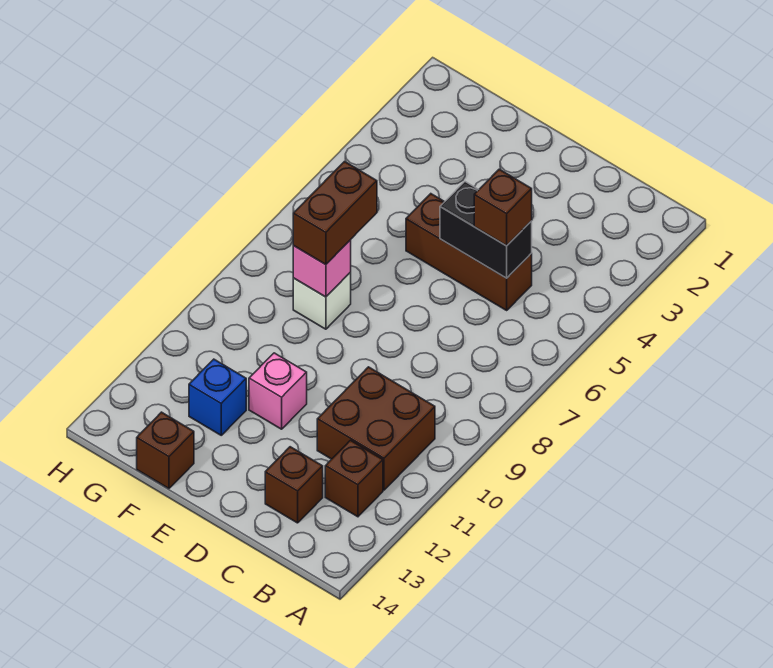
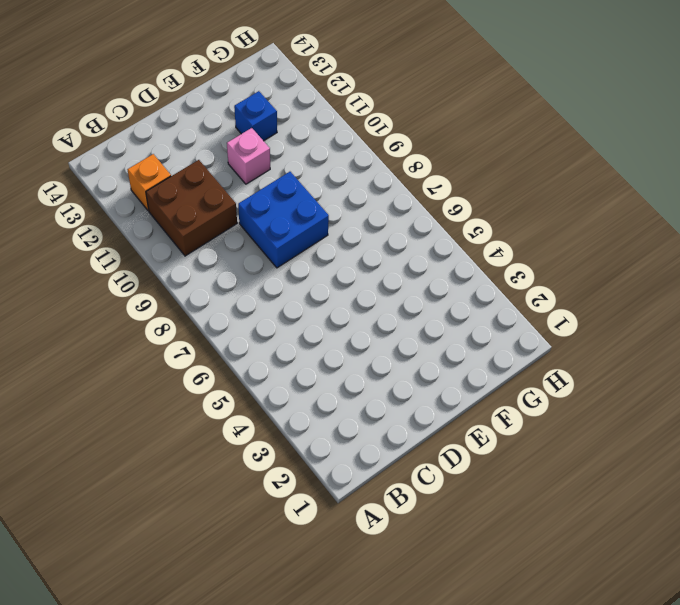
orange 1x1 brick [128,154,171,211] -> brown 1x1 brick [325,440,383,517]
blue 2x2 brick [238,172,329,268] -> none
none -> brown 1x3 brick [406,194,532,310]
none -> brown 1x1 brick [265,447,323,523]
none -> white 1x1 brick [293,272,351,329]

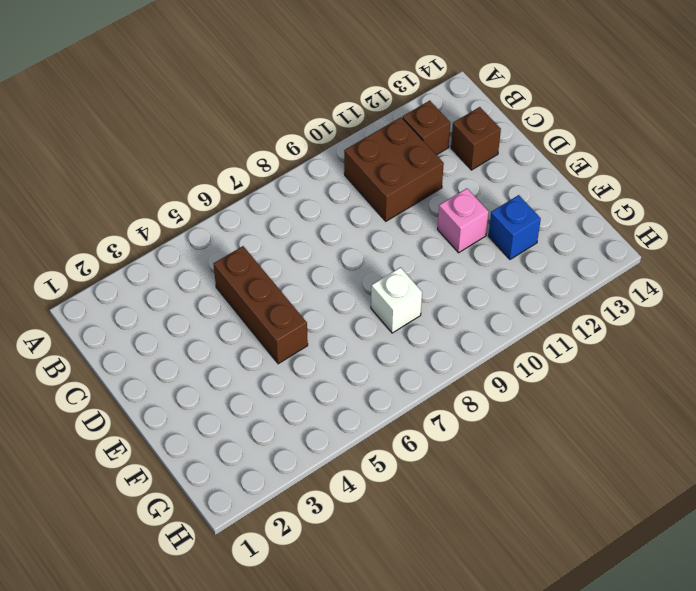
none -> brown 1x1 brick [137,412,194,489]
none -> black 1x2 brick [440,182,532,278]
none -> pink 1x1 brick [293,240,351,297]

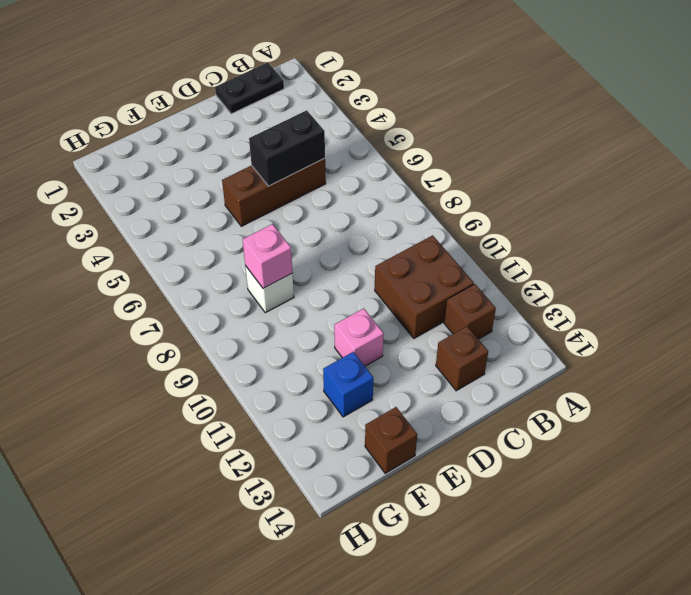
black 1x2 plate [215,62,284,114] -> none
none -> brown 1x1 brick [474,169,532,246]
none -> brown 1x2 brick [293,162,377,265]

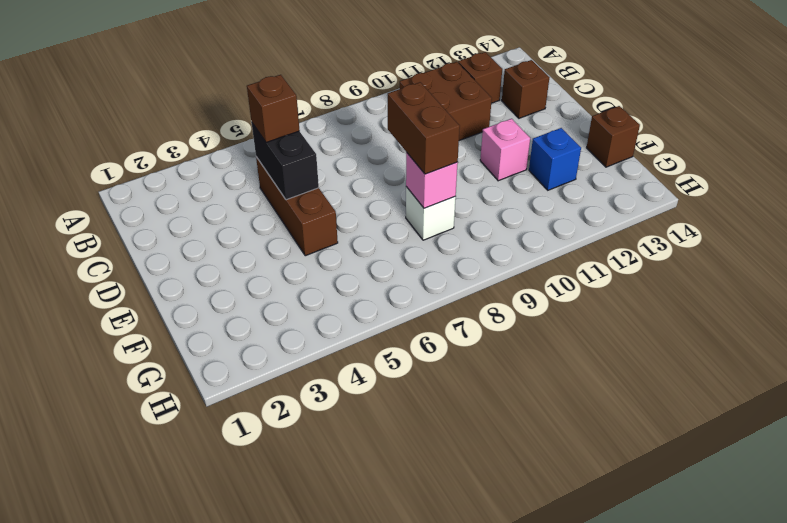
brown 1x2 brick [388,82,460,174] -> brown 1x2 brick turned to [293,162,377,265]

